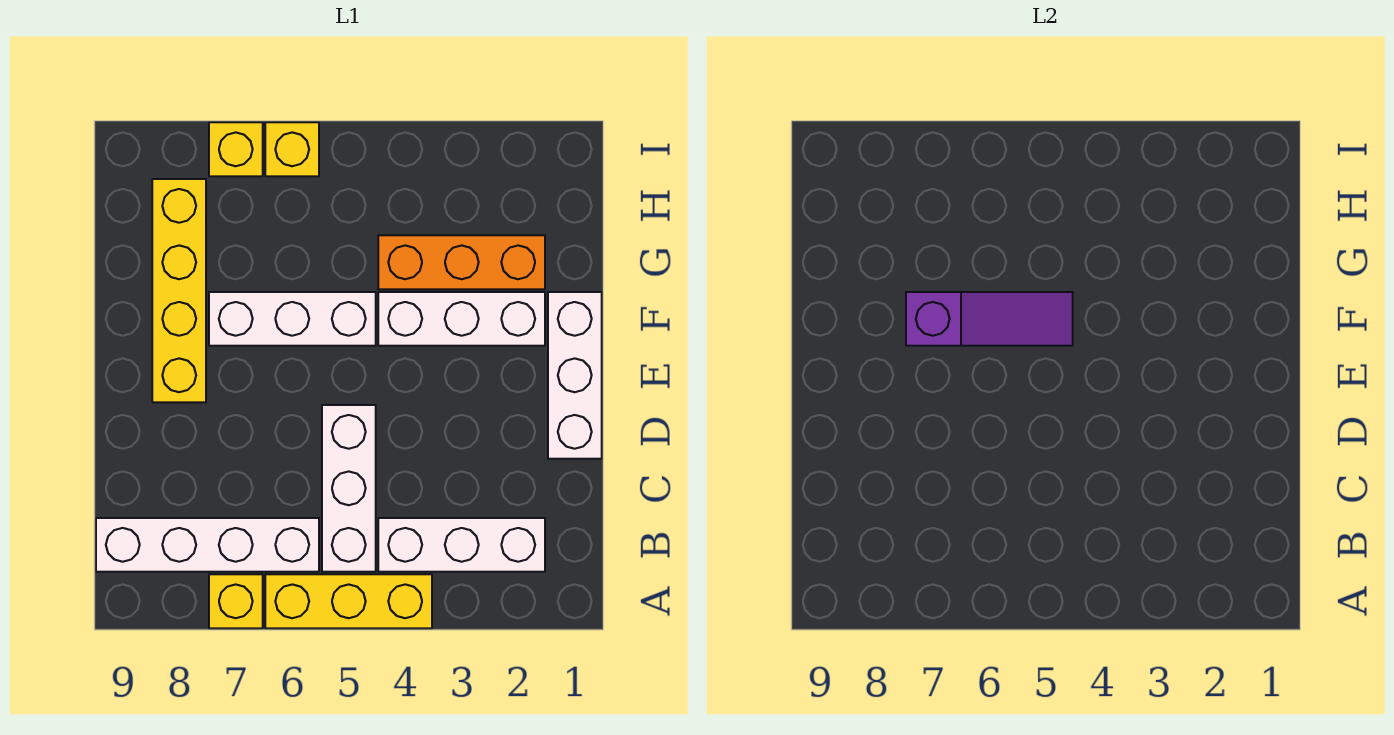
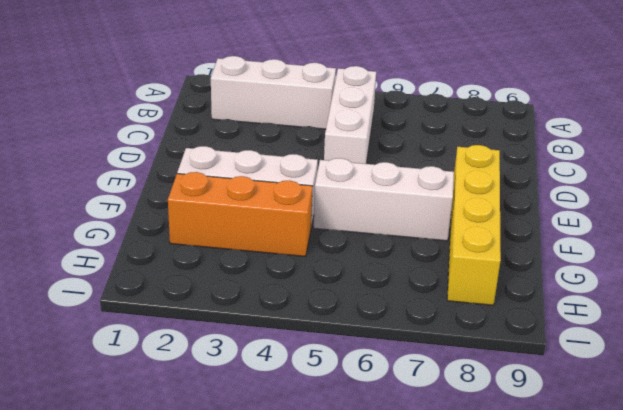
none -> yellow 1x3 brick [265,574,432,628]
none -> yellow 1x1 brick [209,574,263,628]
none -> white 1x4 brick [96,518,319,572]

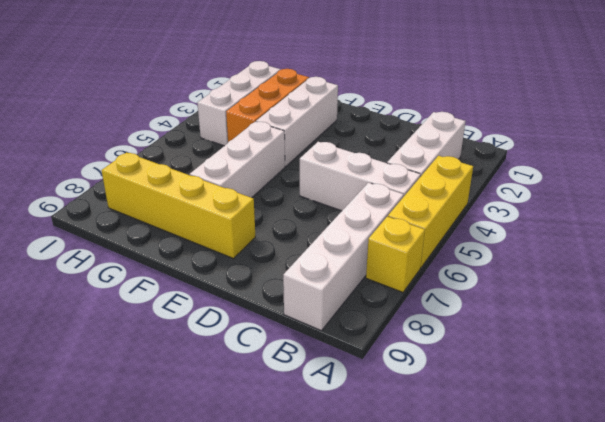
white 1x3 brick [197,61,281,146] -> white 1x3 brick turned to [548,292,602,459]
none -> yellow 1x1 brick [265,122,319,176]
none -> yellow 1x1 brick [209,122,263,176]
none -> purple 1x3 slope [906,292,1073,346]

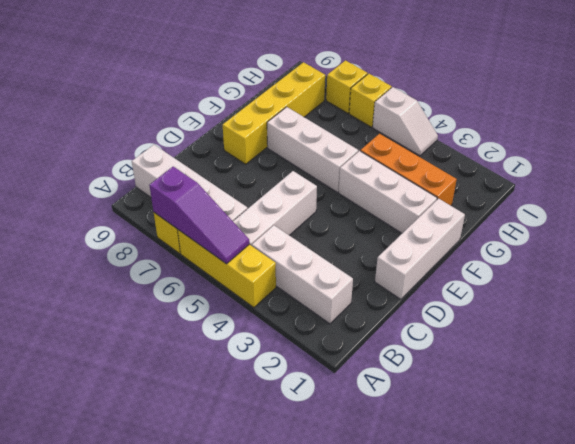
purple 1x3 slope [149,167,249,264] -> purple 1x3 slope moved to [906,292,1073,346]
white 1x2 slope [373,87,438,156] -> none

